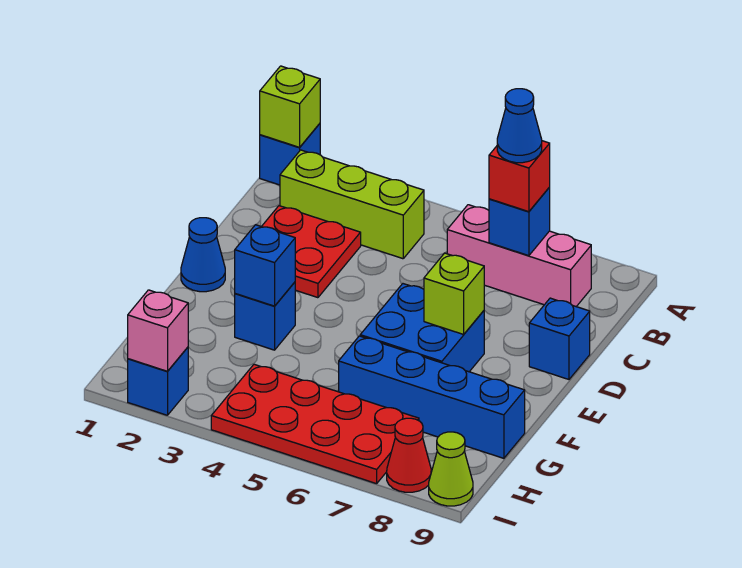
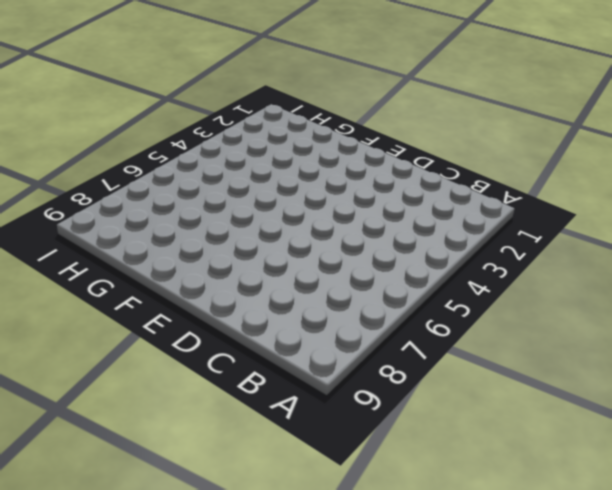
none -> blue 1x1 brick [260,124,320,185]
none -> lime 1x3 brick [280,150,424,259]
none -> pink 1x3 brick [447,205,591,307]

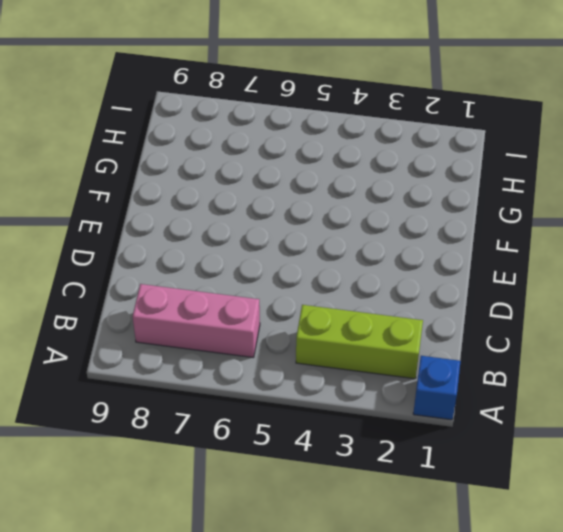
none -> red 2x2 plate [261,206,361,298]
none -> blue 1x1 brick [529,298,590,379]
none -> blue 1x1 cone [181,218,225,292]

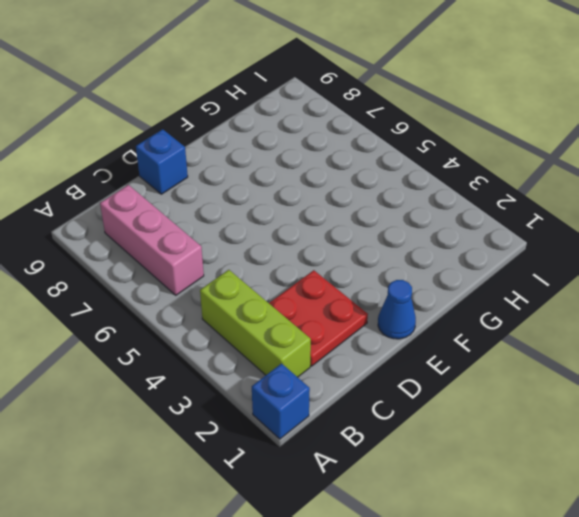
none -> blue 2x2 brick [360,284,484,372]
none -> blue 1x1 brick [235,282,295,350]
none -> blue 1x4 brick [339,336,525,458]

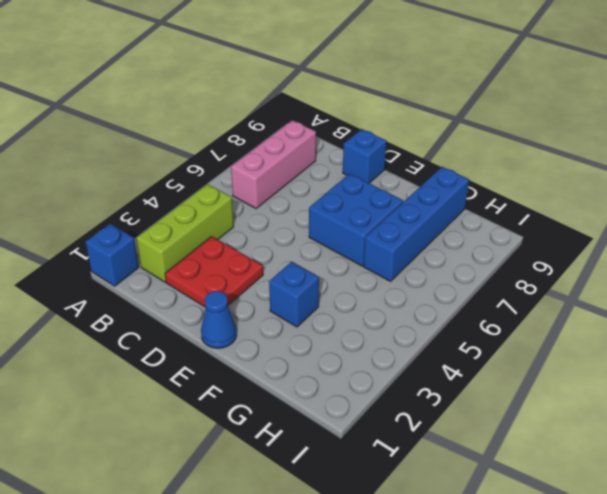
none -> red 2x4 plate [211,364,419,484]
none -> blue 1x1 brick [128,347,188,415]
none -> red 1x1 cone [387,418,431,492]

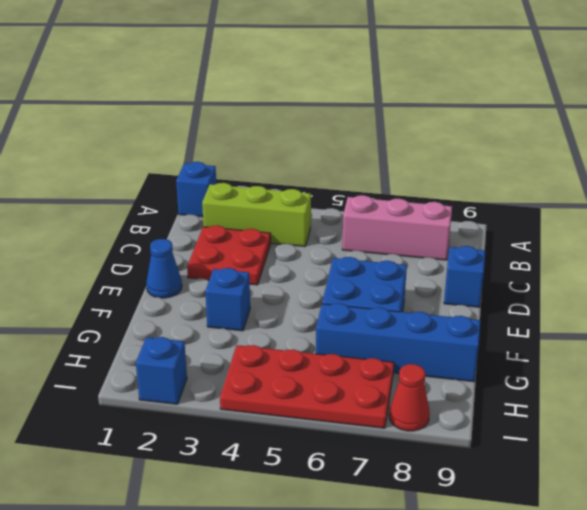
none -> lime 1x1 cone [429,432,473,506]
none -> lime 1x1 brick [260,66,320,147]
none -> blue 1x1 brick [489,187,550,256]

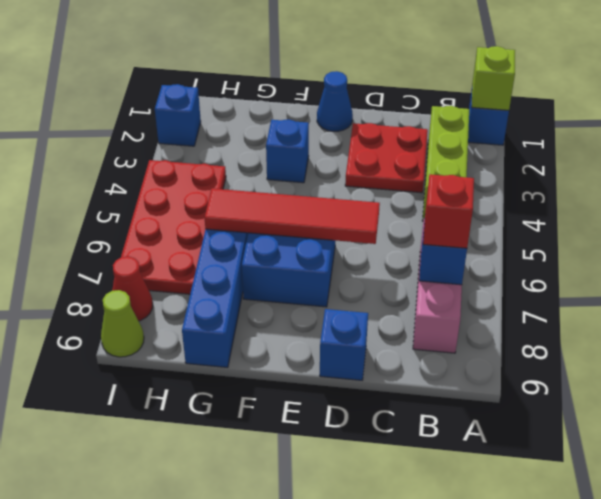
red 1x4 tile [205,188,380,244] -> none
none -> lime 1x1 brick [424,253,484,334]
none -> blue 1x1 brick [235,225,295,306]
none -> pink 1x1 brick [128,290,188,371]

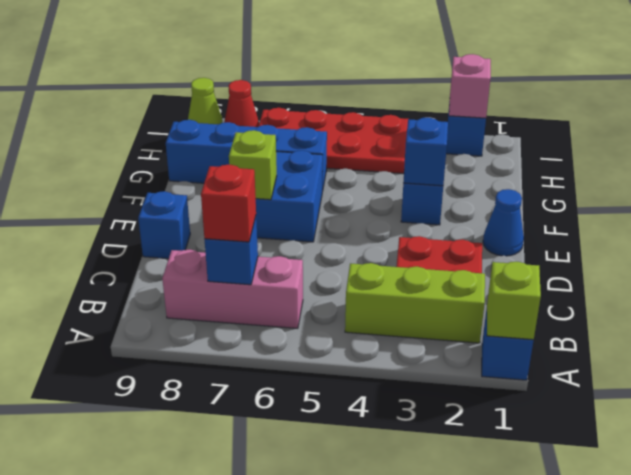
none -> blue 1x1 cone [497,89,542,163]

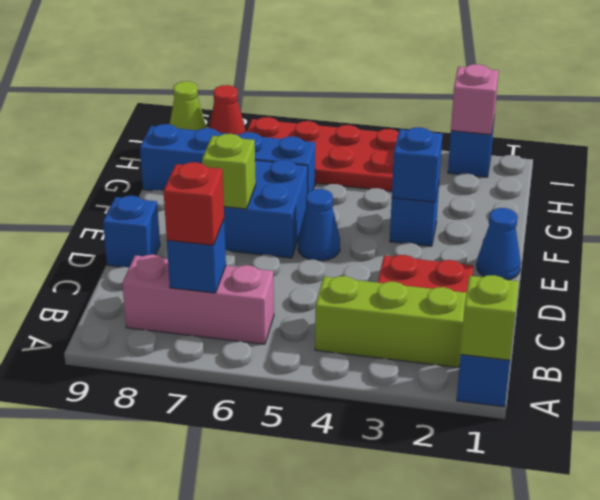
blue 1x1 cone [298,189,340,261] -> blue 1x1 cone moved to [497,89,542,163]

